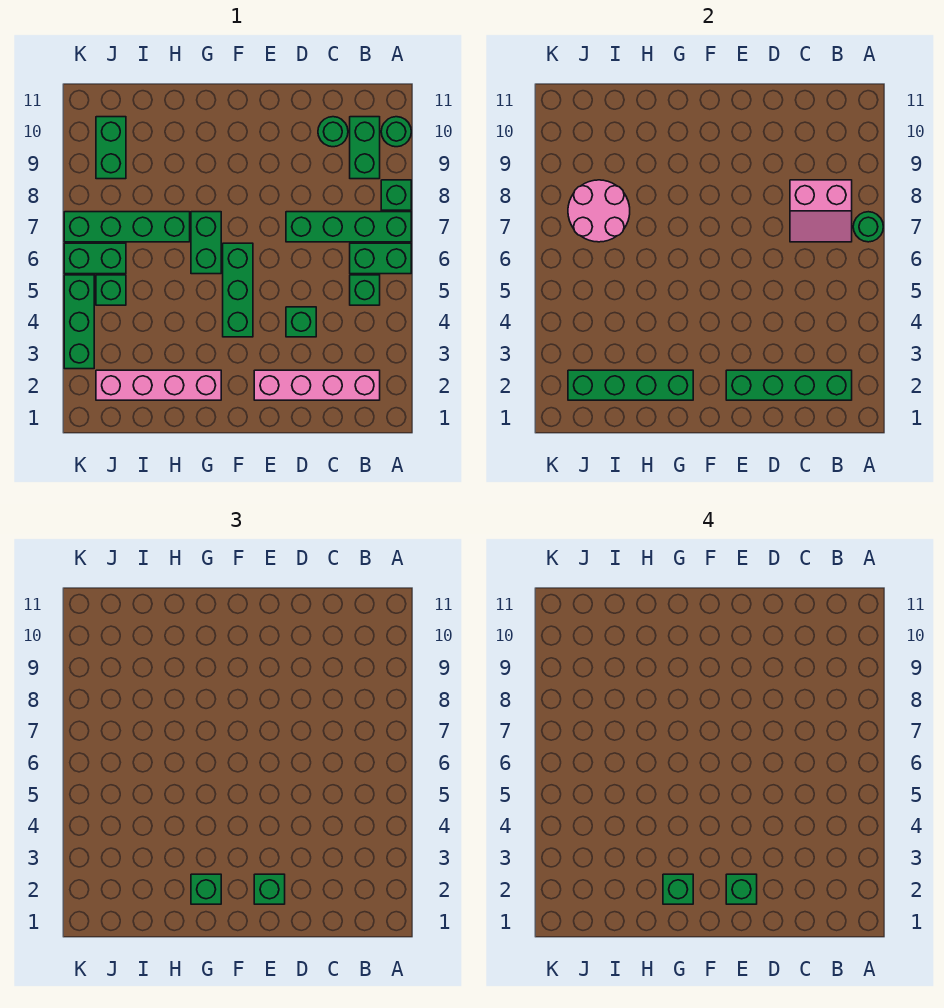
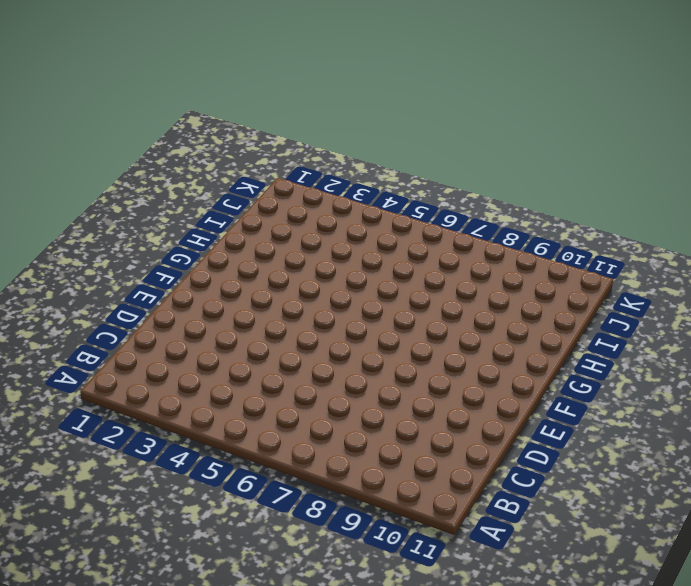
none -> green 1x2 brick [350,243,411,274]
none -> green 1x4 brick [286,212,411,242]
none -> green 1x1 brick [381,180,411,210]

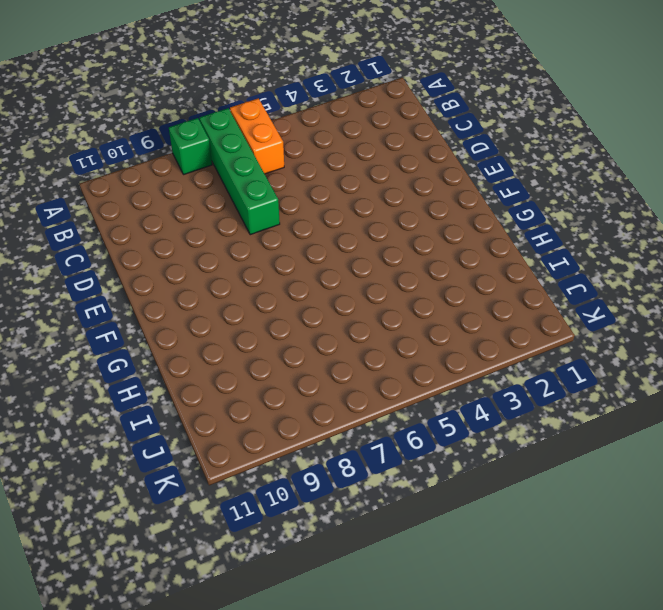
orange 1x2 brick [230,98,284,174] -> green 1x2 brick [350,243,411,274]
none -> green 1x1 round brick [381,117,411,147]
none -> pink 1x4 brick [254,370,380,400]
none -> green 1x1 brick [350,275,380,305]

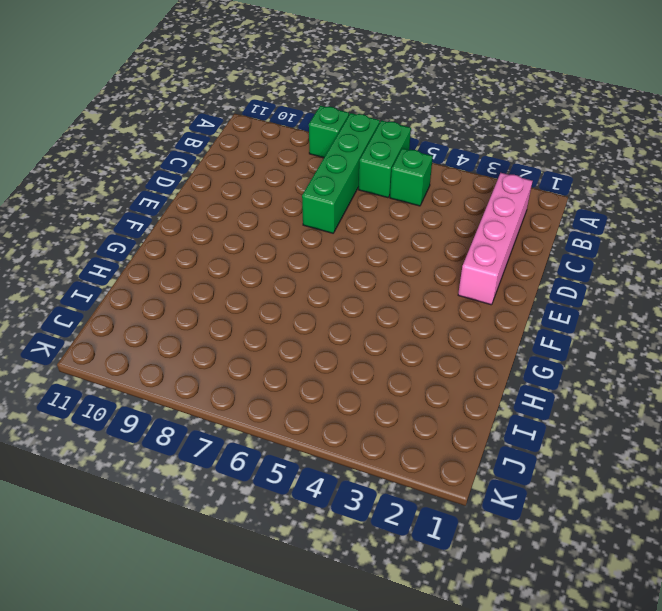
none -> green 1x1 round brick [381,117,411,147]
none -> green 1x2 brick [350,117,380,179]
none -> green 1x1 round brick [318,117,348,147]

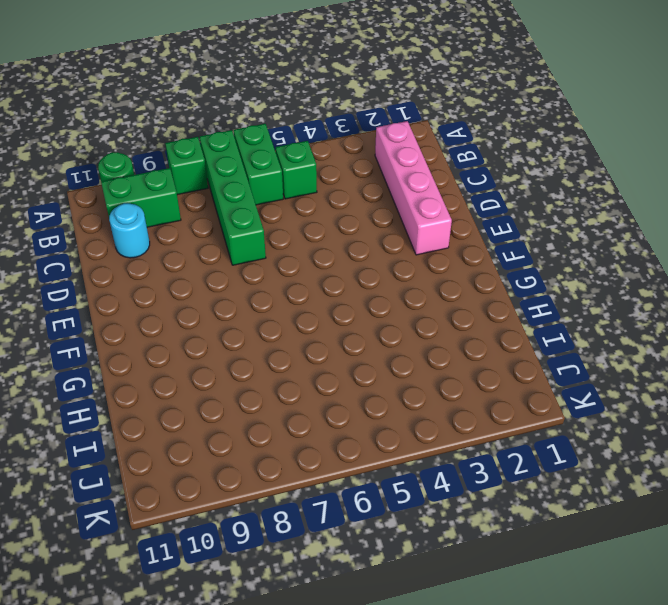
cyan 1x1 round brick [109,203,150,258] -> green 1x1 round brick [318,117,348,147]
none -> green 1x1 brick [286,307,316,337]
none -> green 1x3 brick [223,243,253,337]
none -> pink 1x4 brick [96,370,221,400]

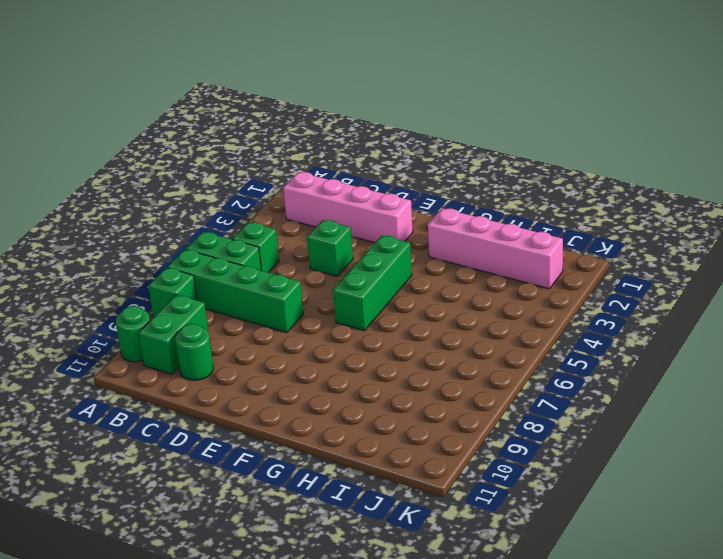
none -> green 1x2 brick [191,212,221,274]
none -> green 1x4 brick [64,212,190,242]
none -> green 1x1 brick [96,275,126,305]

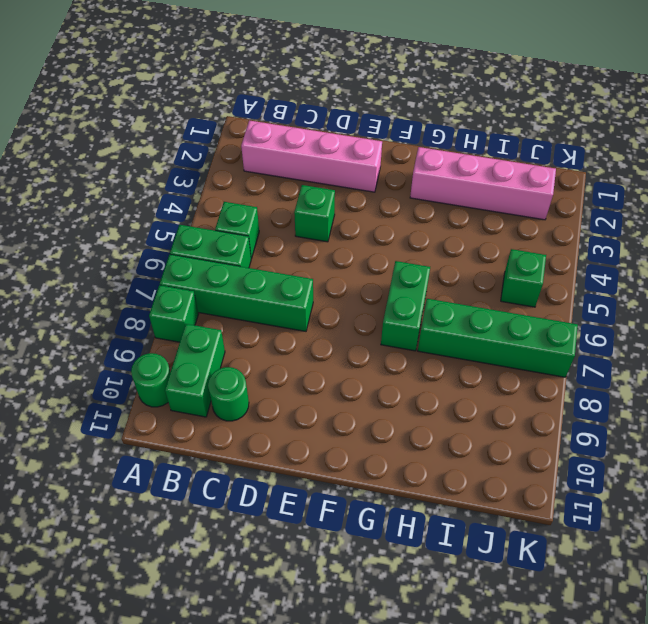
none -> green 1x3 brick [223,243,253,337]
none -> green 1x2 brick [64,243,126,274]
none -> green 1x2 brick [96,117,126,179]

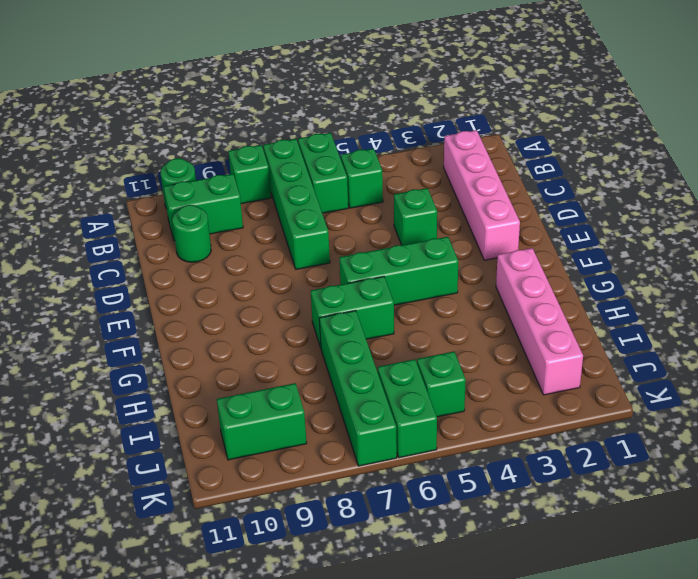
none -> green 1x3 brick [64,275,94,369]
none -> green 1x1 round brick [853,212,883,242]
none -> green 1x4 brick [726,370,852,400]

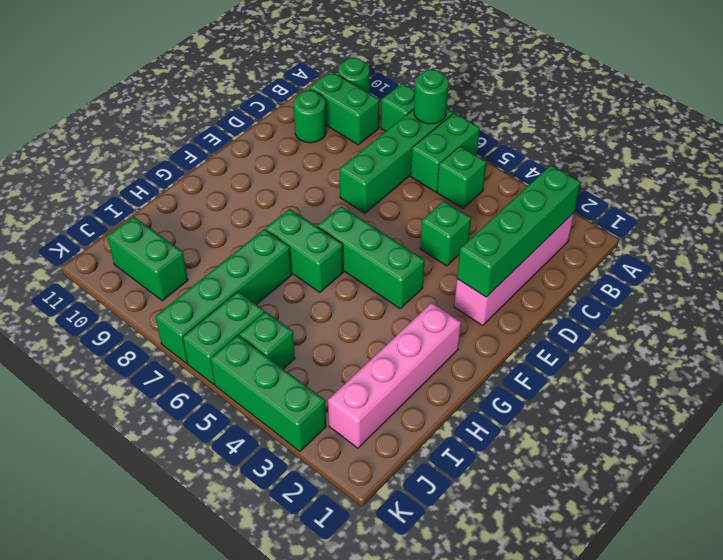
none -> pink 2x2 slope [790,180,852,242]
none -> green 1x4 brick [568,370,693,400]
none -> pink 2x2 round brick [568,180,630,242]

